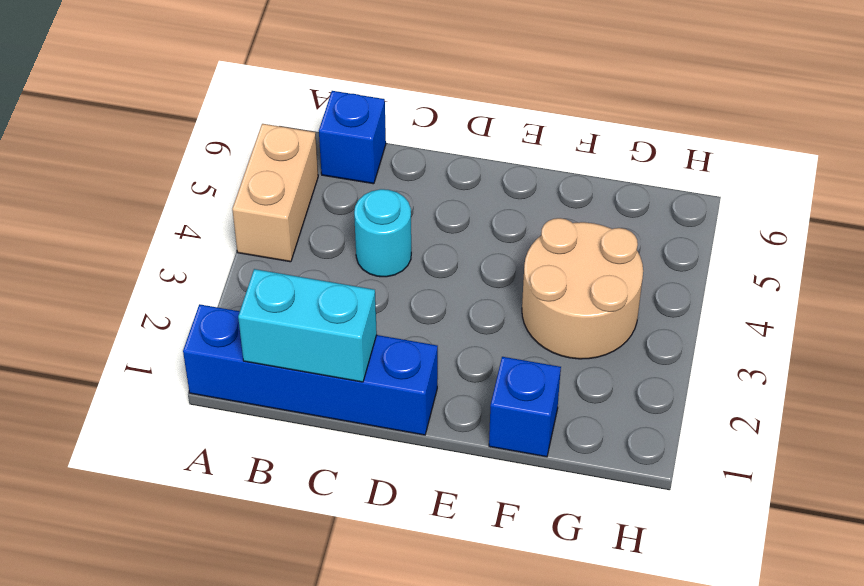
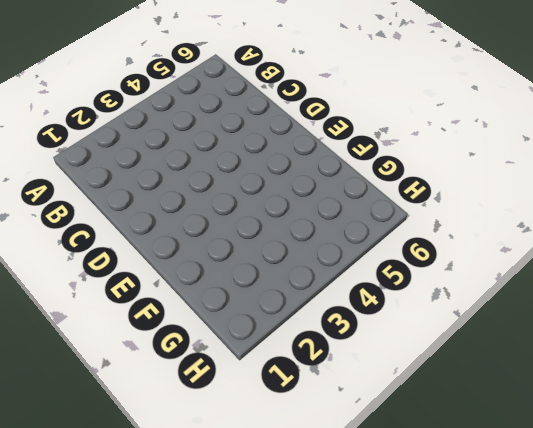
none -> blue 1x4 brick [183,304,438,435]
none -> tan 1x2 brick [232,124,318,262]

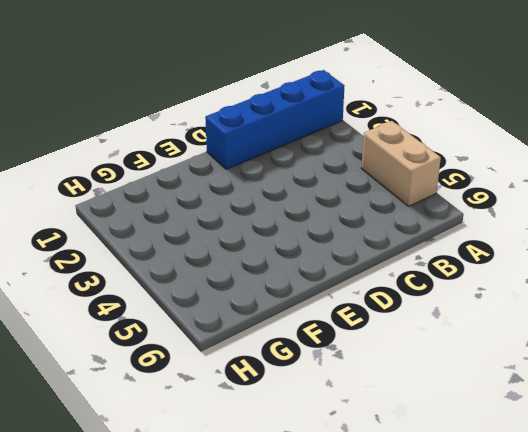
none -> blue 1x1 brick [319,91,386,184]
none -> cyan 1x1 round brick [354,189,411,277]

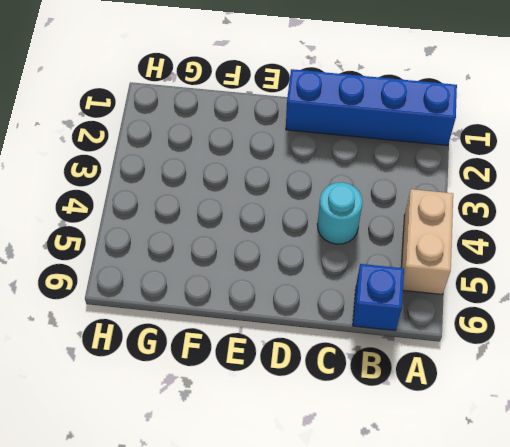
none -> blue 1x1 brick [489,357,561,457]
none -> tan 2x2 round brick [522,218,643,359]

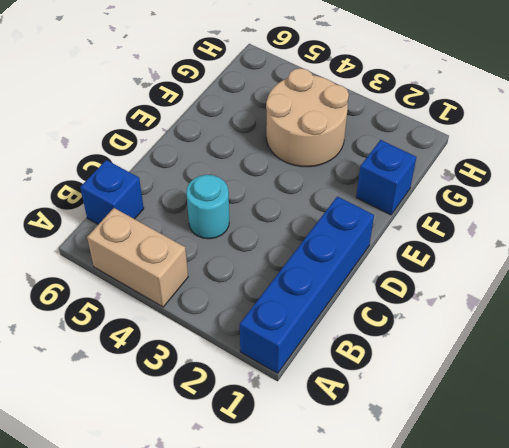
none -> cyan 1x2 brick [238,269,377,382]

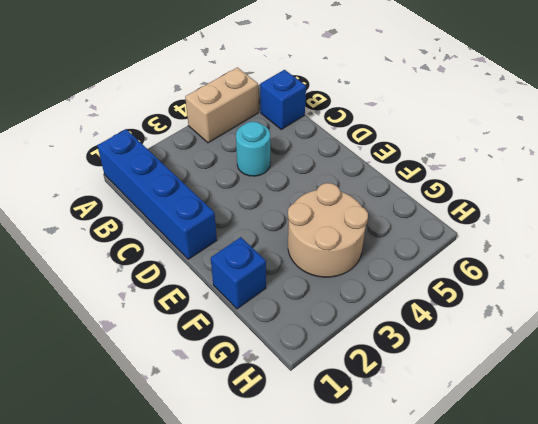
none -> cyan 1x2 brick [238,269,377,382]

